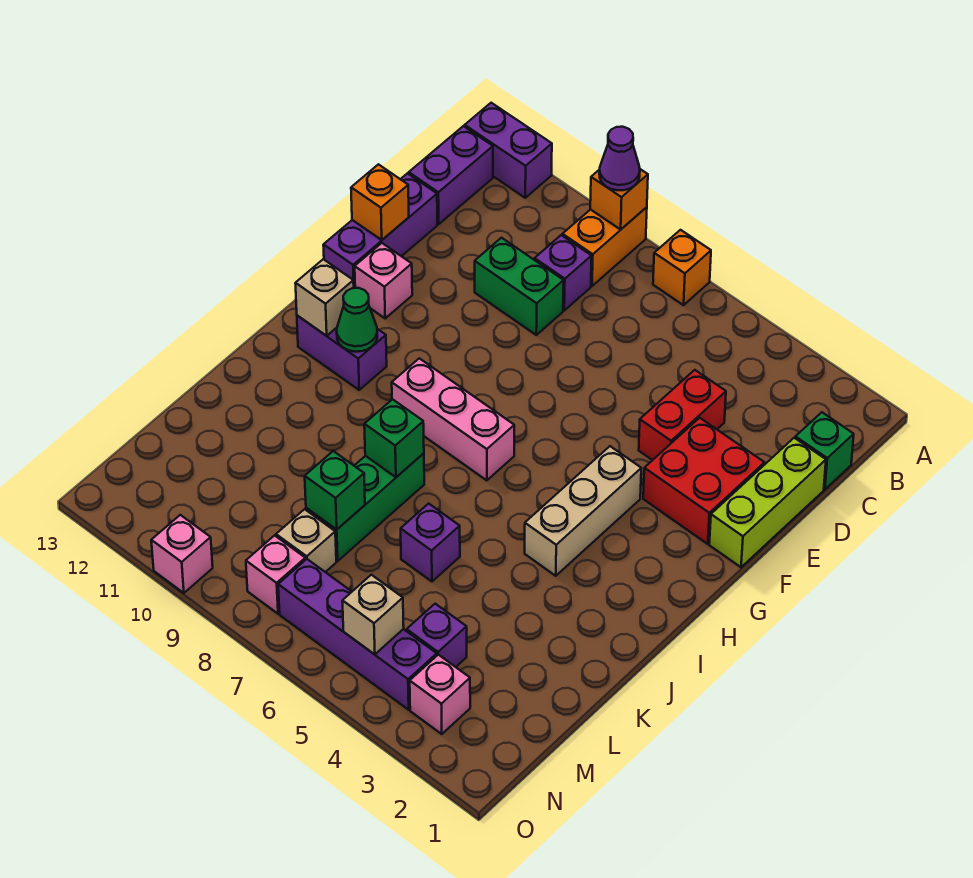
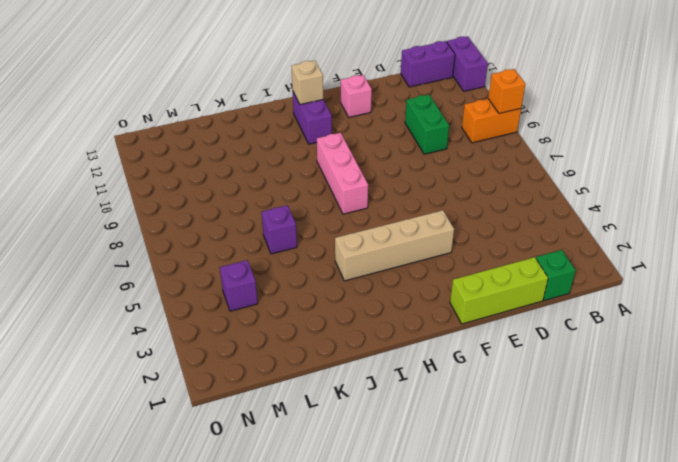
tan 1x4 brick [335,210,454,281] -> tan 1x3 brick [525,446,641,576]
none -> orange 1x1 brick [653,230,711,305]
none -> purple 1x1 brick [535,235,592,310]
none -> red 1x2 brick [639,370,726,460]
none -> purple 1x3 brick [323,173,437,288]

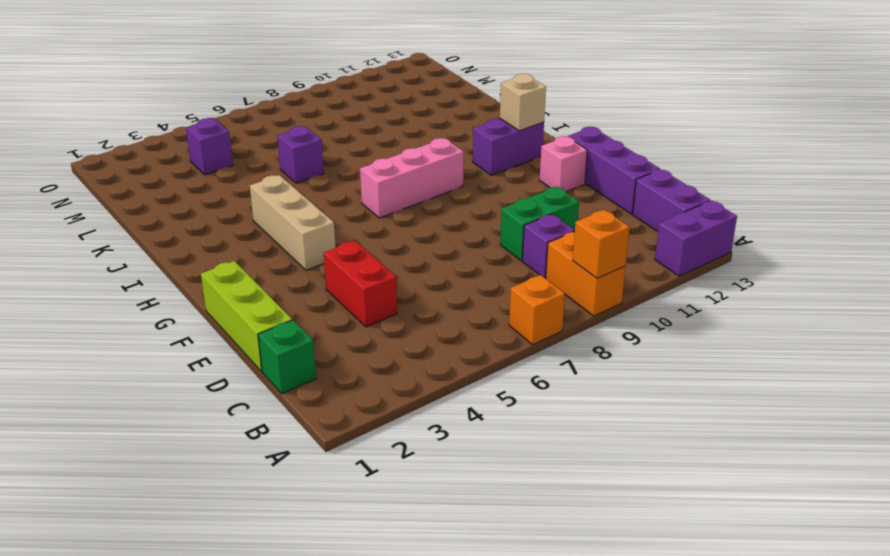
none -> red 2x2 brick [643,418,764,544]
none -> green 1x3 brick [306,453,424,561]
none -> tan 1x1 brick [276,509,336,572]
none -> pink 1x1 brick [410,655,470,734]

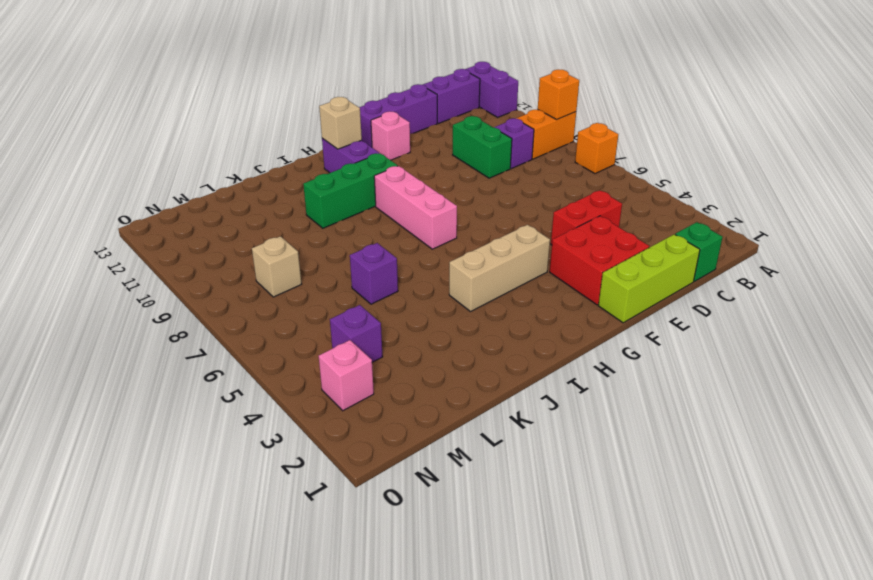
green 1x3 brick [303,153,398,228] -> green 1x3 brick moved to [306,453,424,561]
none -> purple 1x4 brick [278,559,437,710]
none -> pink 1x1 brick [246,535,305,614]
none -> pink 1x1 brick [151,515,213,593]
none -> orange 1x1 brick [351,164,409,240]

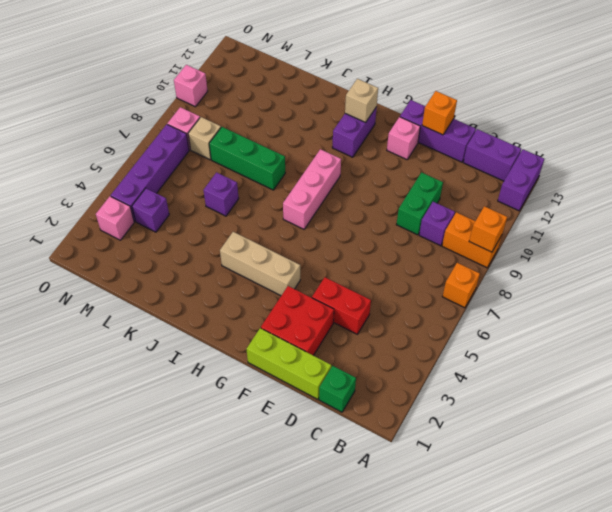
none -> green 1x1 cone [337,288,377,352]
none -> green 1x1 brick [364,399,424,477]
none -> green 1x1 brick [305,451,365,530]
none -> tan 1x1 brick [342,575,404,654]

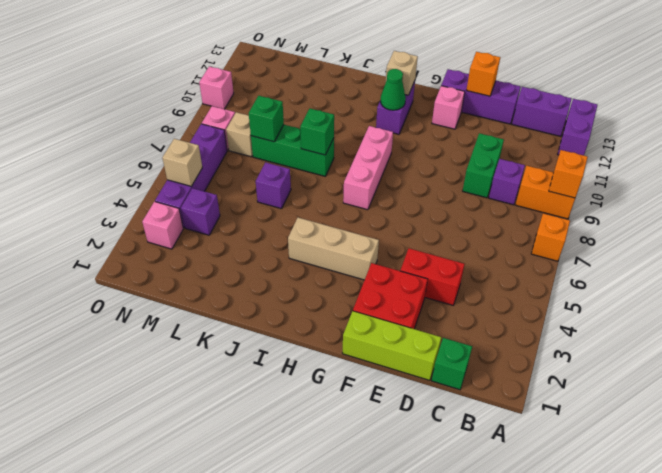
none -> purple 1x1 cone [599,127,640,190]

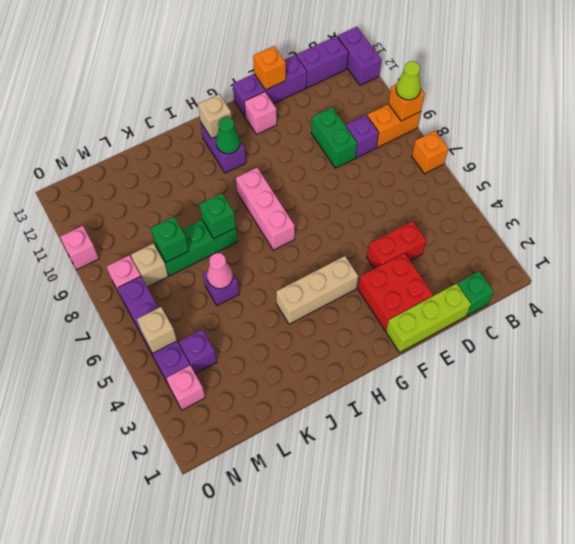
lime 1x1 cone [396,61,421,100] -> purple 1x1 cone [599,127,640,190]
pink 1x1 cone [207,253,233,289] -> none

